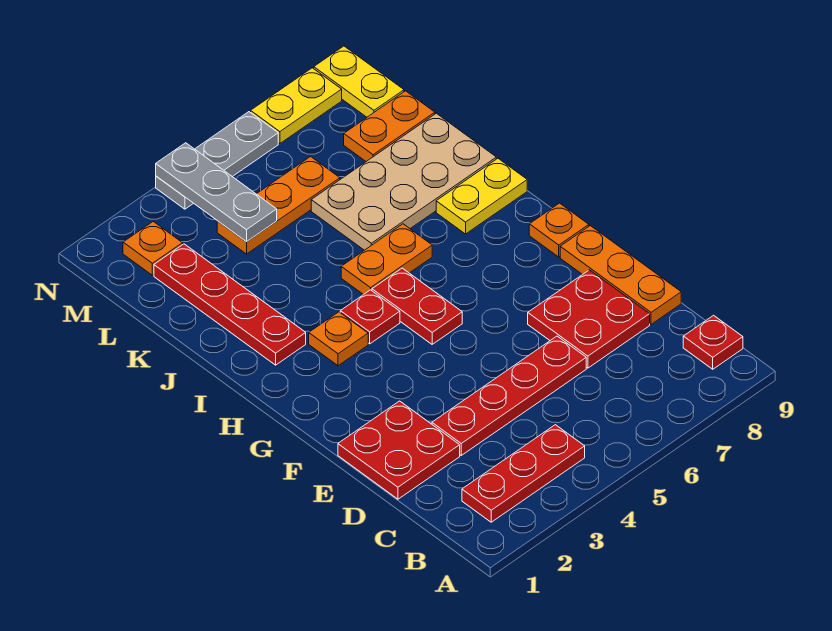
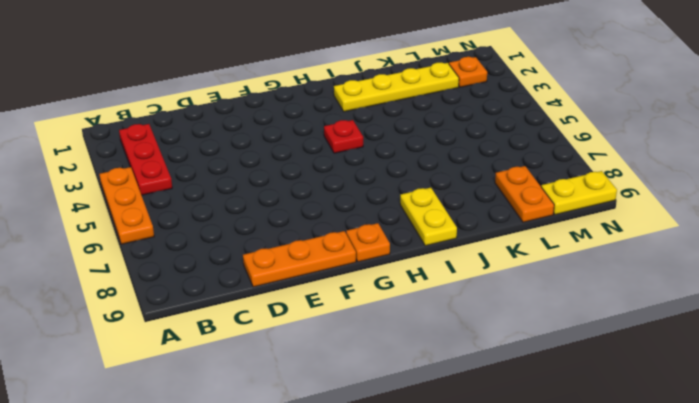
orange 1x3 plate [99,167,154,244] -> orange 1x3 plate moved to [217,156,340,254]
yellow 1x4 plate [334,63,459,112] -> red 1x4 plate [154,244,306,365]
none -> red 1x1 plate [683,315,743,369]
none -> red 2x2 plate [338,401,460,499]
none -> red 1x4 plate [432,336,586,455]

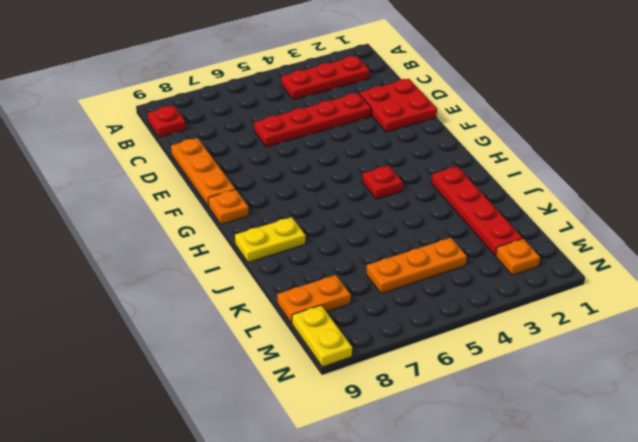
none -> red 2x2 plate [528,270,650,368]
none -> red 1x2 plate [372,268,462,344]
none -> orange 1x1 plate [309,312,368,366]

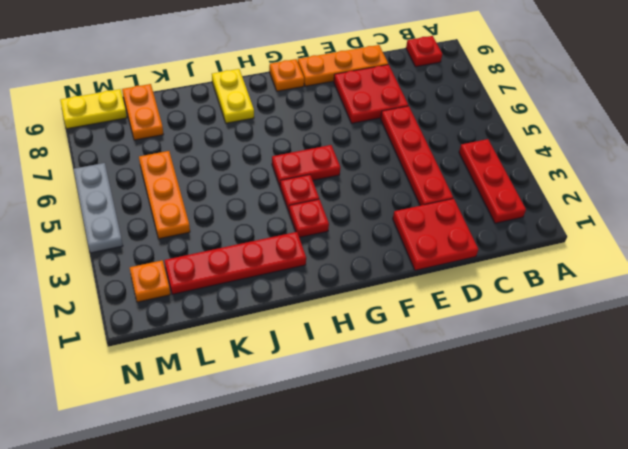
red 1x1 plate [289,199,329,237] -> orange 1x1 plate [309,312,368,366]
none -> orange 1x2 plate [341,224,432,295]
none -> tan 2x4 plate [311,113,496,250]
none -> yellow 1x2 plate [251,68,342,144]

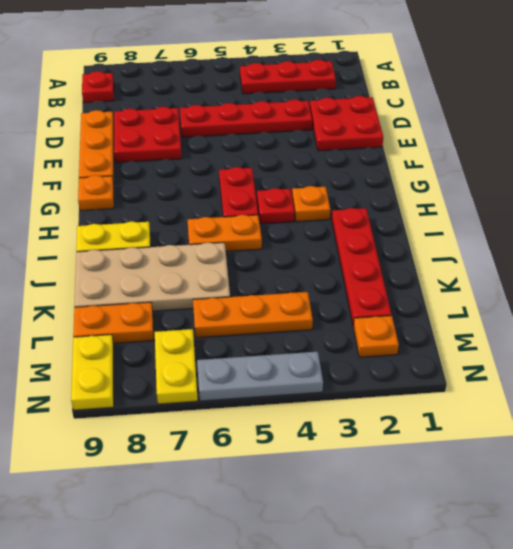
yellow 1x2 plate [155,329,198,404] -> yellow 1x2 plate turned to [251,68,342,144]
none -> grey 1x3 plate [156,143,277,242]

